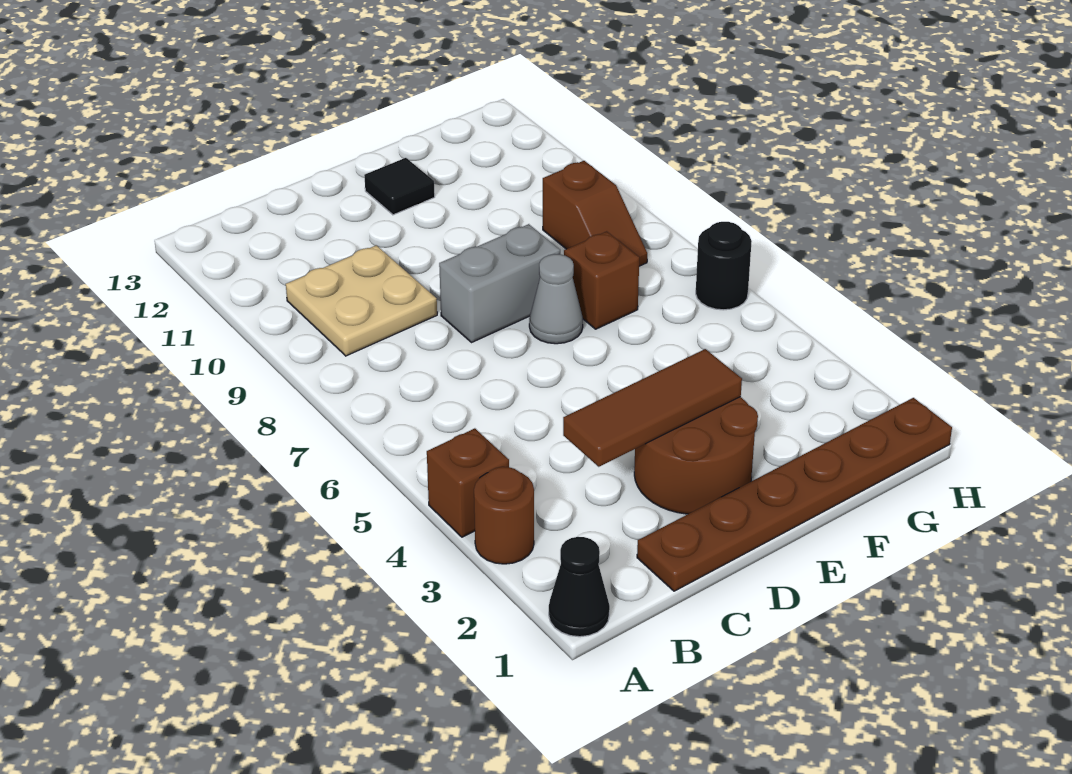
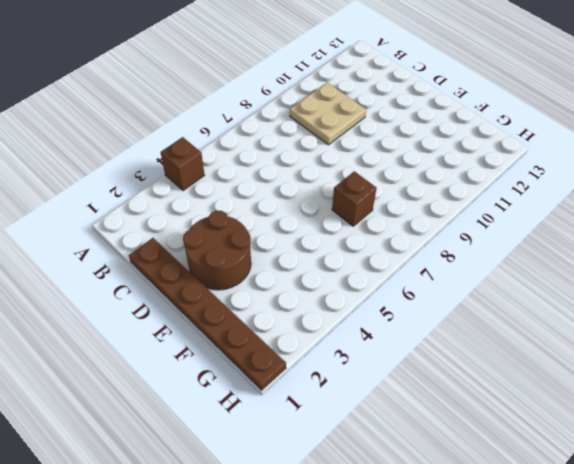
none -> black 1x1 cone [549,537,610,637]
none -> brown 1x1 round brick [474,467,534,564]
none -> grey 1x2 brick [439,224,560,343]

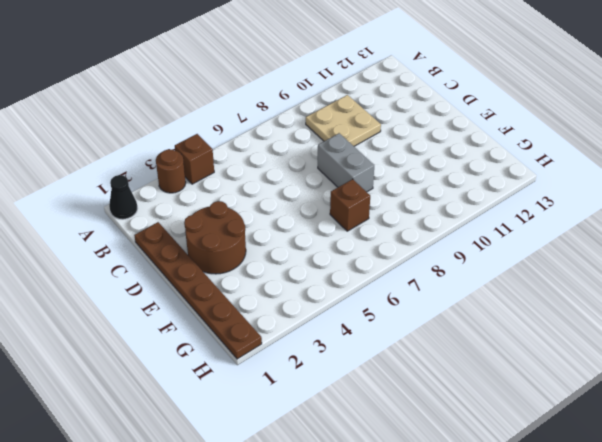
none -> grey 1x1 cone [529,254,583,344]
none -> black 1x1 tile [364,158,435,215]
none -> brown 1x2 slope [543,161,647,266]

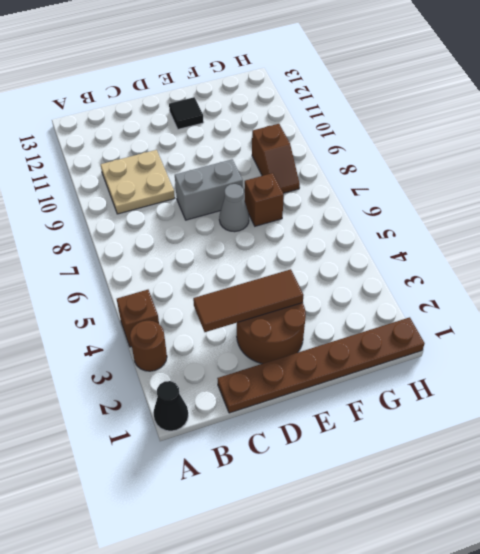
none -> black 1x1 round brick [696,222,752,310]

